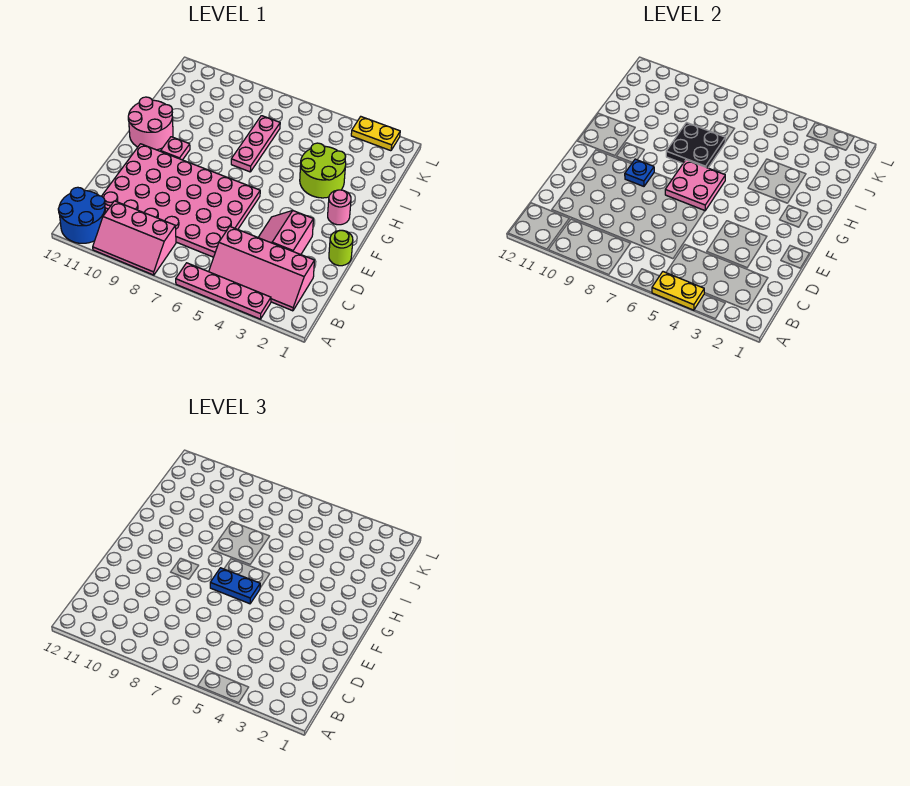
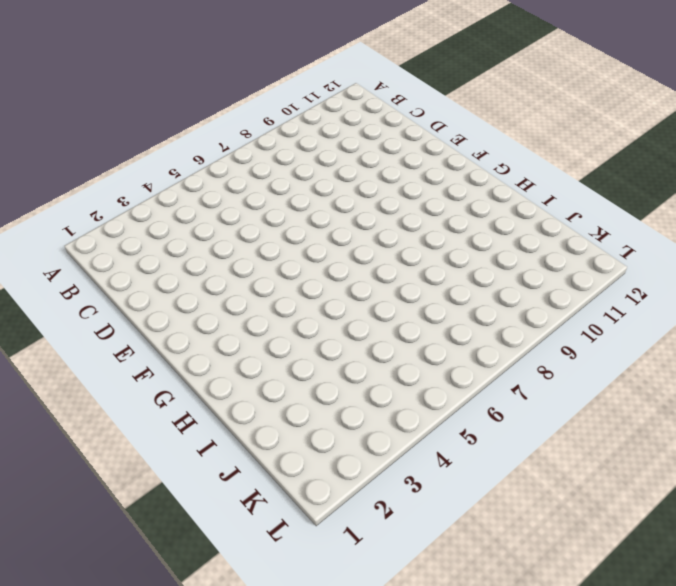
none -> pink 1x4 plate [176,263,271,319]
none -> pink 2x3 slope [93,201,176,275]
none -> blue 2x2 round brick [58,187,106,243]

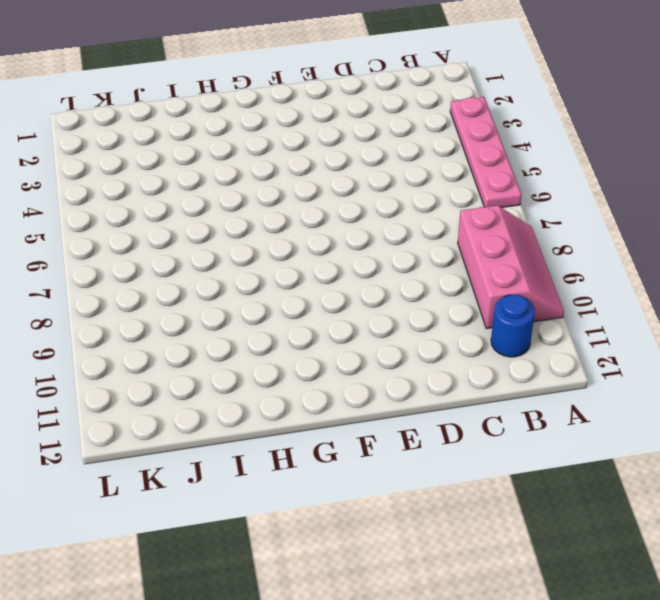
blue 1x1 round brick [491,295,535,357] -> blue 2x2 round brick [58,187,106,243]
none -> pink 2x4 slope [209,227,314,311]
none -> pink 4x6 plate [102,144,260,257]
none -> pink 2x2 slope [258,210,313,254]

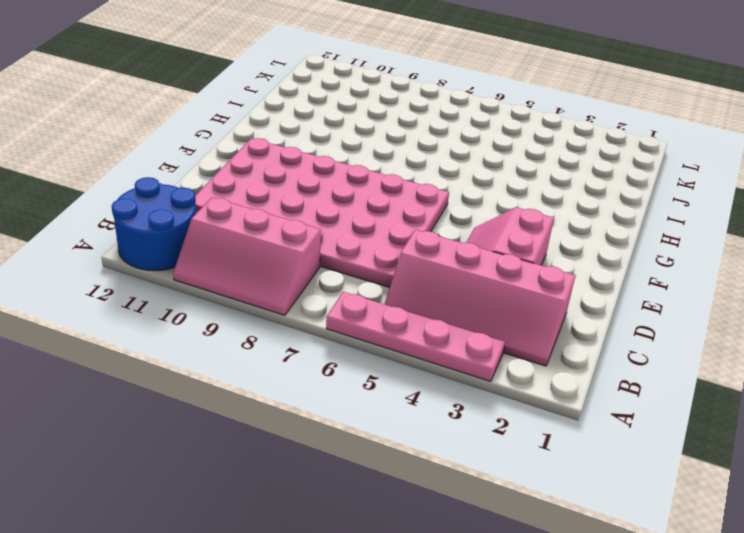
none -> lime 1x1 round brick [329,230,353,266]
none -> pink 1x1 round brick [328,190,351,225]
none -> pink 1x1 plate [161,137,190,160]

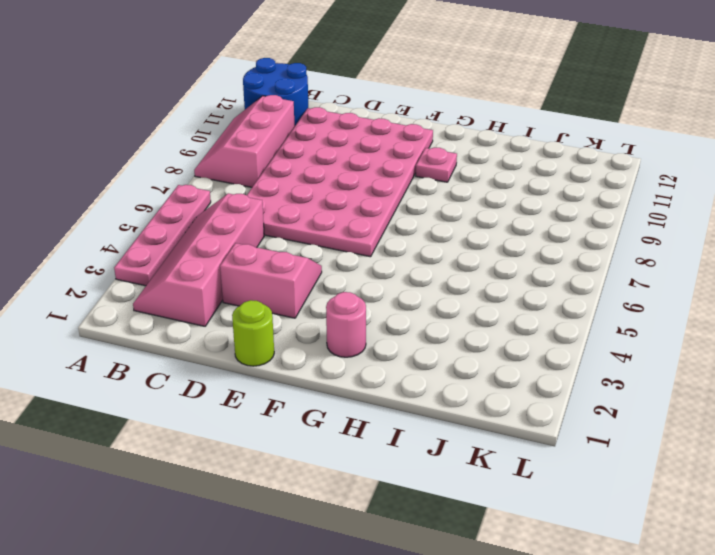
none -> pink 2x2 round brick [128,97,173,150]
none -> lime 2x2 round brick [300,143,346,198]
none -> pink 1x3 plate [231,116,280,172]

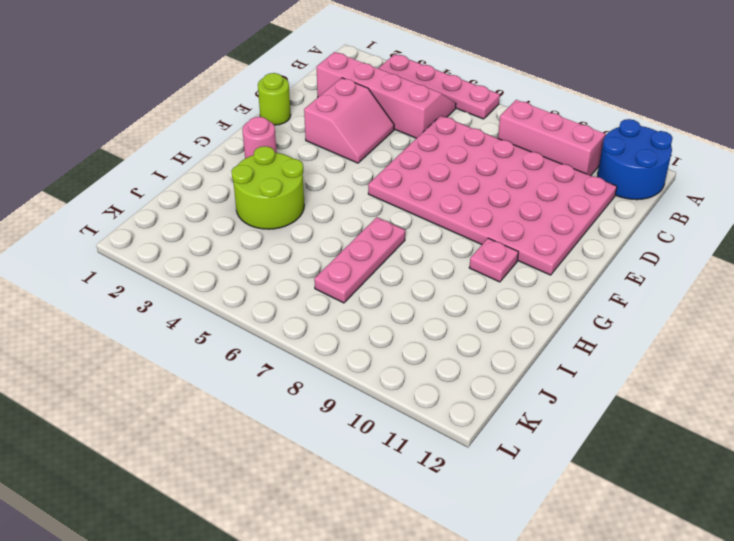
none -> pink 2x2 round brick [128,97,173,150]
none -> yellow 1x2 plate [351,117,400,151]
none -> yellow 1x2 plate [652,272,704,310]

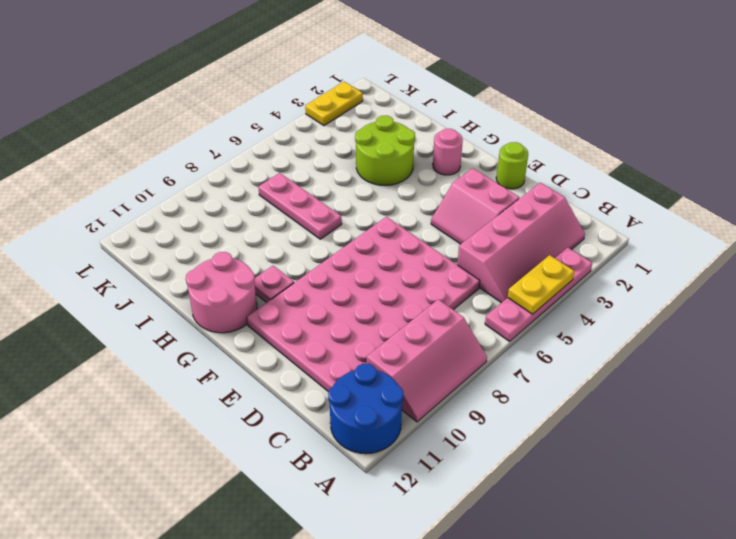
none -> pink 2x2 plate [665,160,725,210]
none -> blue 1x1 plate [625,159,654,186]
none -> black 2x2 plate [666,123,725,168]

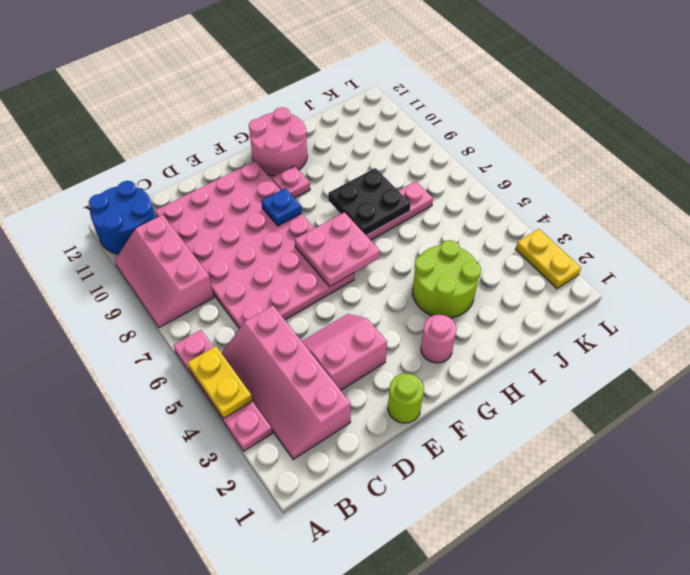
none -> blue 1x2 plate [210,568,260,604]

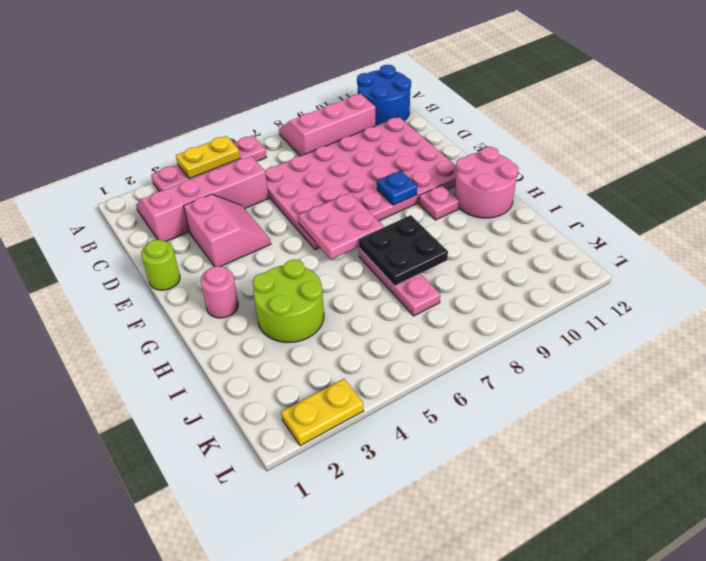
none -> blue 1x2 plate [210,568,260,604]

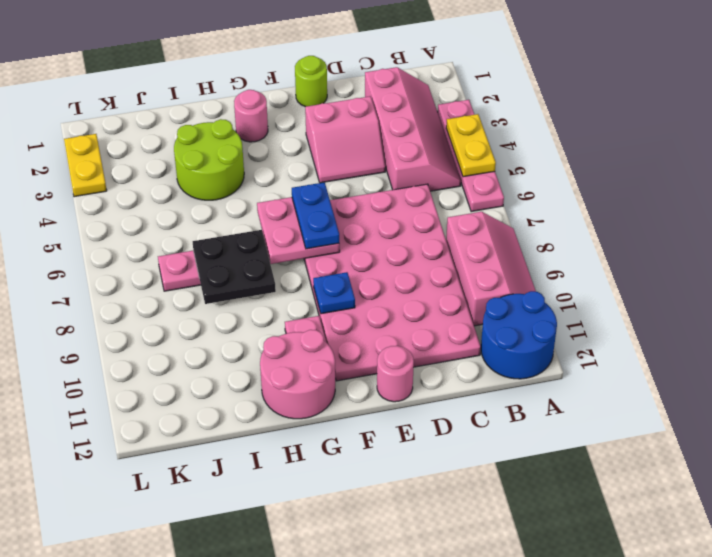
pink 1x1 round brick [377,346,414,402] -> none

